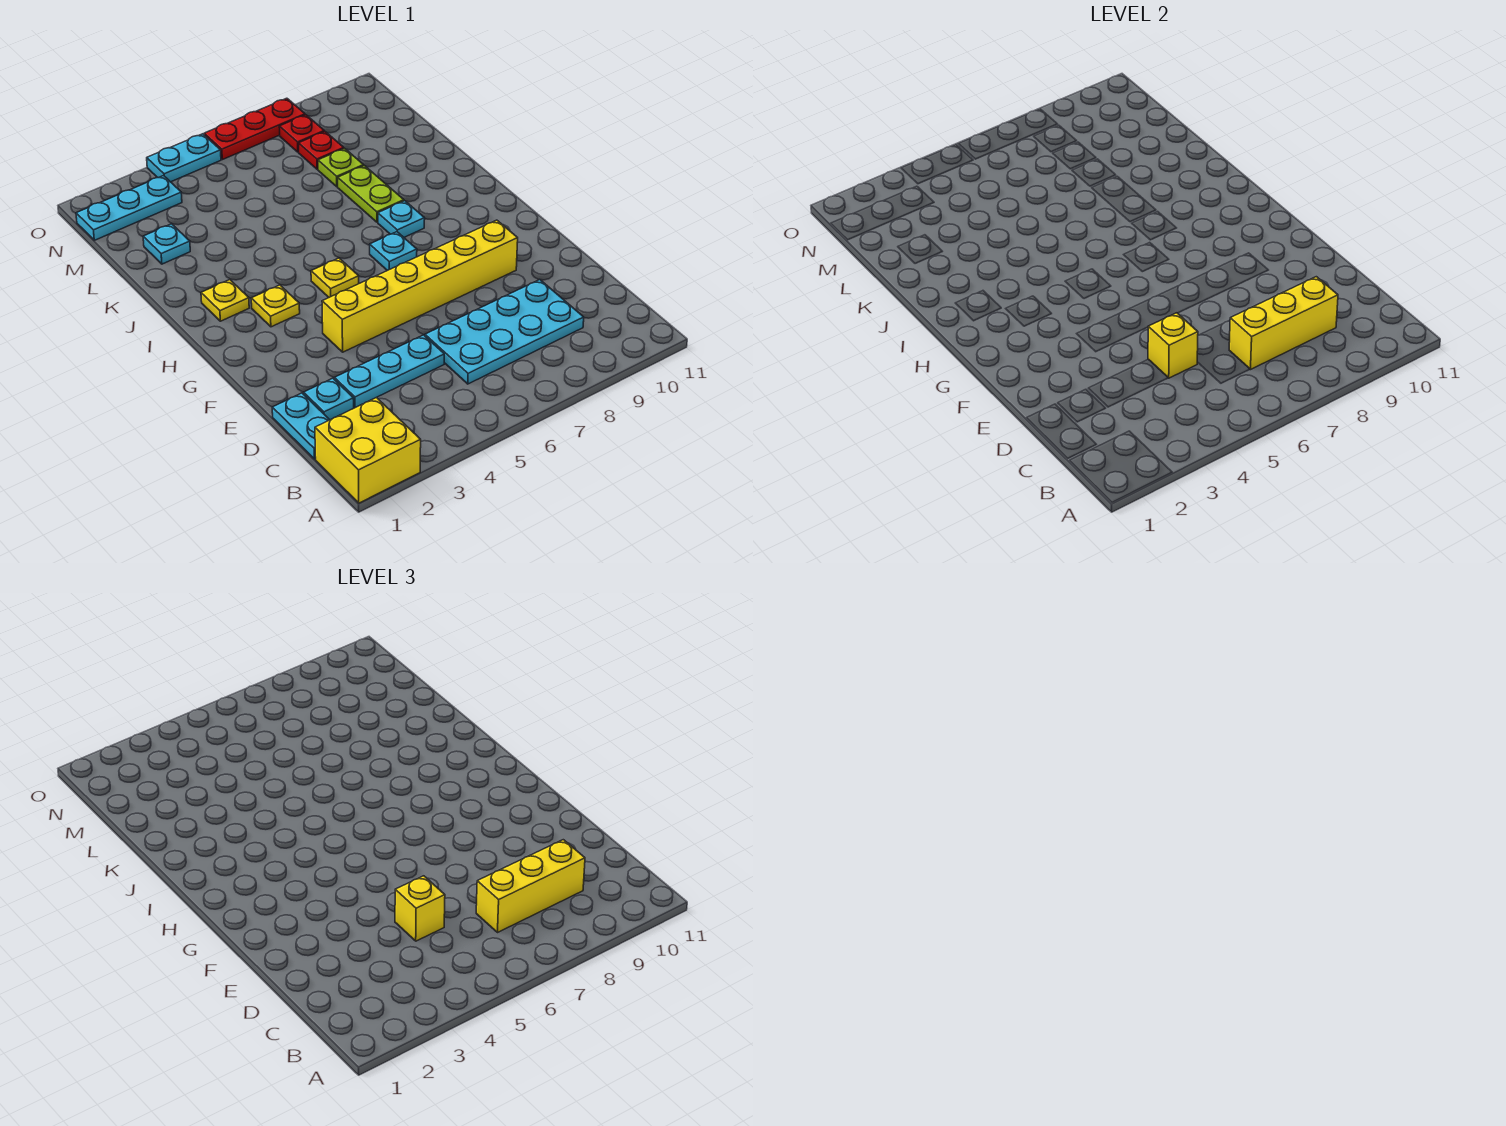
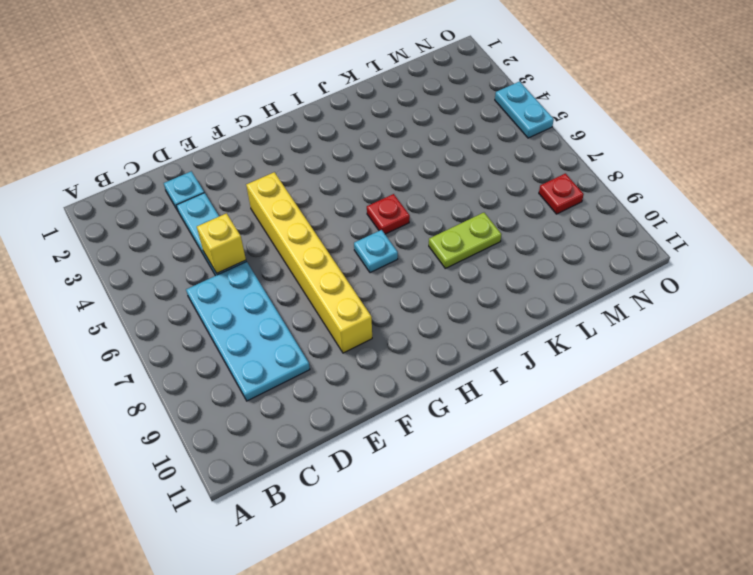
red 1x1 plate [367,194,410,234] -> red 1x1 plate moved to [299,132,344,169]
none -> yellow 2x2 brick [315,397,421,503]
none -> cyan 1x2 plate [272,393,329,459]
none -> yellow 1x1 plate [251,285,300,327]

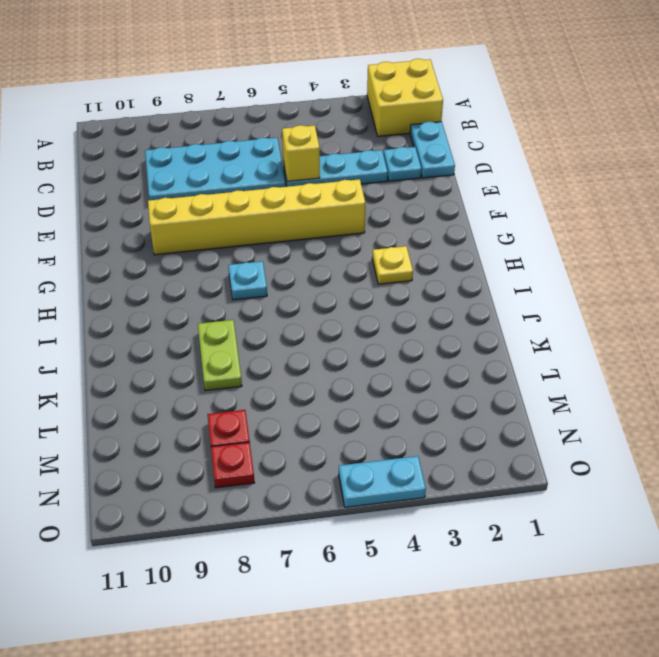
none -> yellow 1x1 plate [311,258,359,297]
none -> yellow 1x1 plate [201,280,249,321]
none -> cyan 1x1 plate [378,201,425,237]

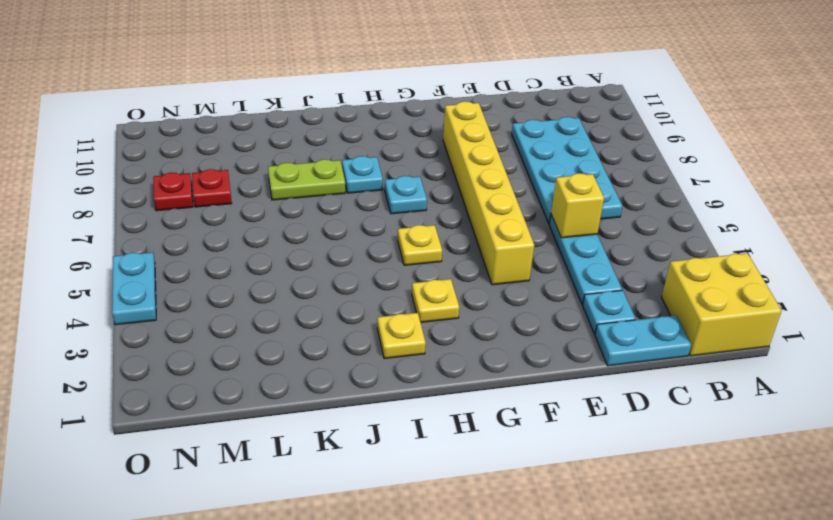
none -> cyan 1x1 plate [143,224,190,264]
none -> lime 1x1 plate [318,148,364,187]
none -> cyan 1x3 plate [76,176,182,240]

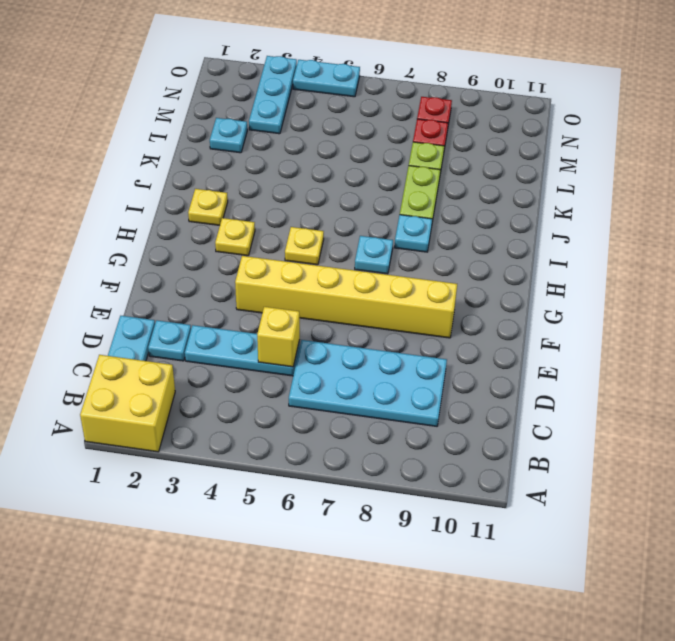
cyan 1x3 plate [249,56,297,134] -> cyan 1x3 plate turned to [76,176,182,240]
none -> red 1x3 plate [204,98,305,160]
none -> yellow 1x3 brick [1229,277,1338,369]
none -> yellow 1x3 brick [476,840,585,932]

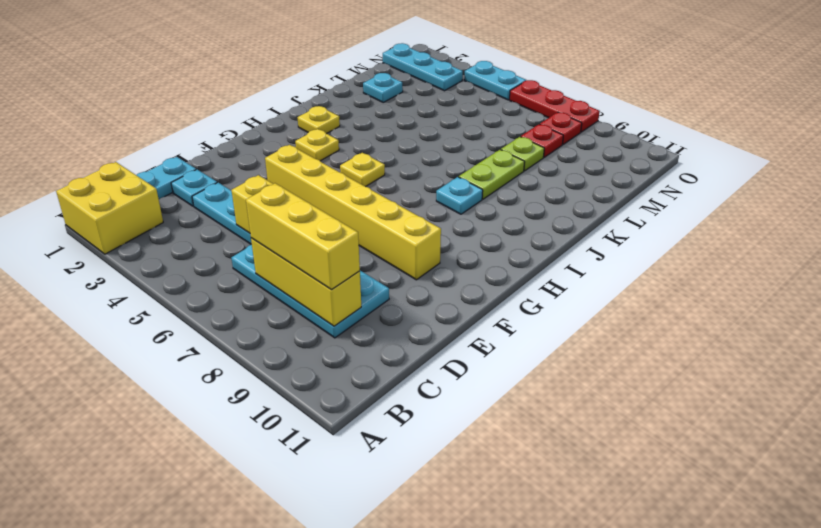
none -> cyan 1x1 plate [370,232,417,271]
none -> yellow 1x1 brick [395,876,445,941]

